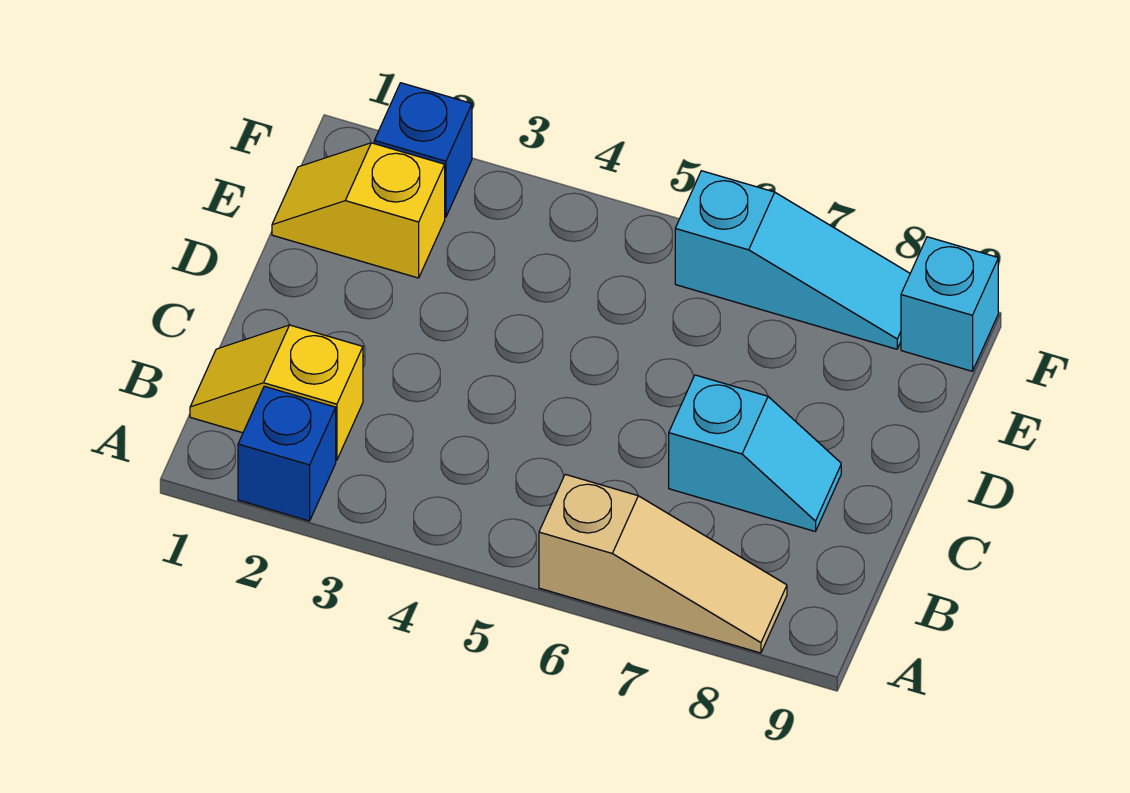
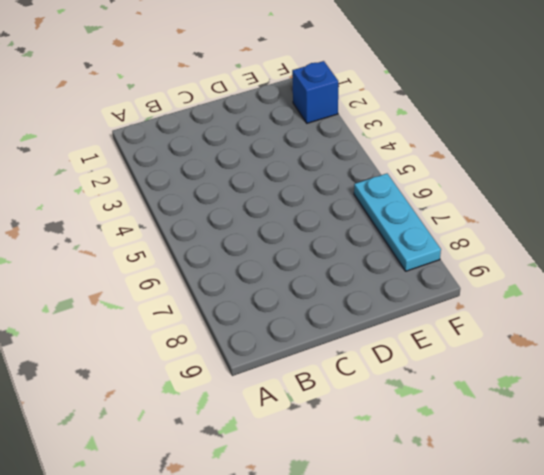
cyan 1x3 plate [354,174,441,271] -> cyan 1x3 slope [675,171,910,349]
none -> blue 1x1 brick [238,386,336,521]
none -> tan 1x3 slope [539,474,787,653]

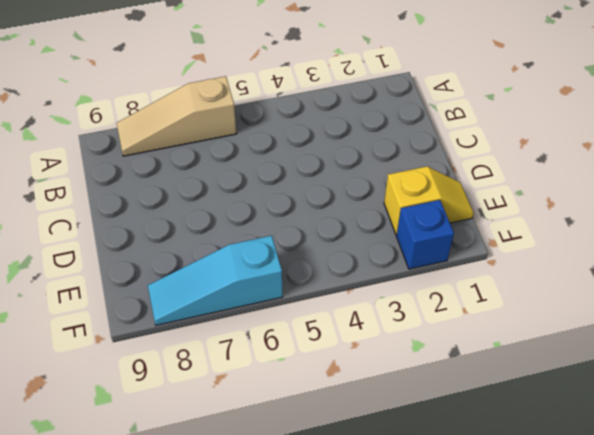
none -> blue 1x1 brick [238,386,336,521]
none -> yellow 1x2 slope [190,325,363,460]

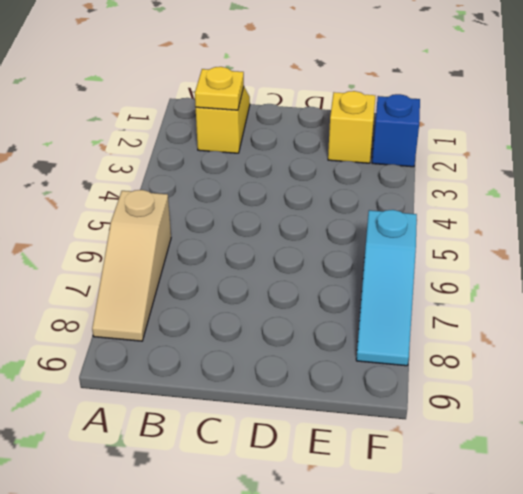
yellow 1x1 plate [195,67,244,110] -> none
none -> blue 1x1 brick [238,386,336,521]
none -> cyan 1x2 slope [669,375,841,531]

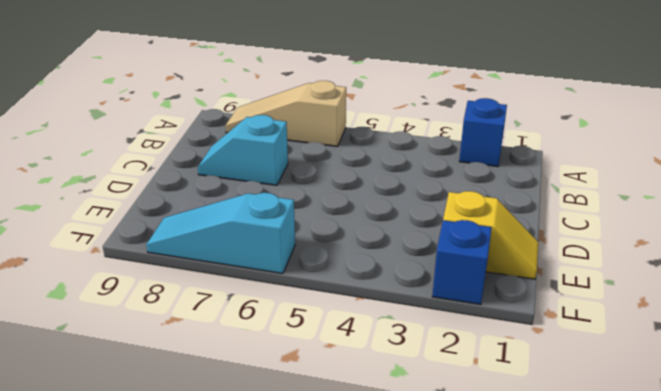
none -> yellow 1x2 slope [190,325,363,460]
none -> cyan 1x1 brick [901,237,998,371]

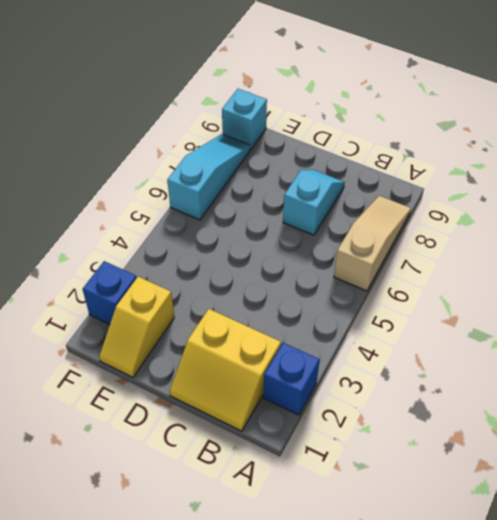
yellow 2x2 slope [170,309,281,431] -> yellow 1x2 slope [190,325,363,460]

